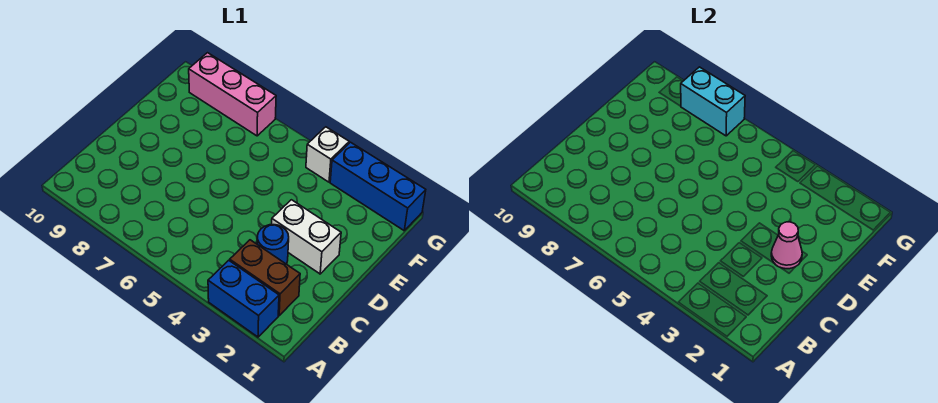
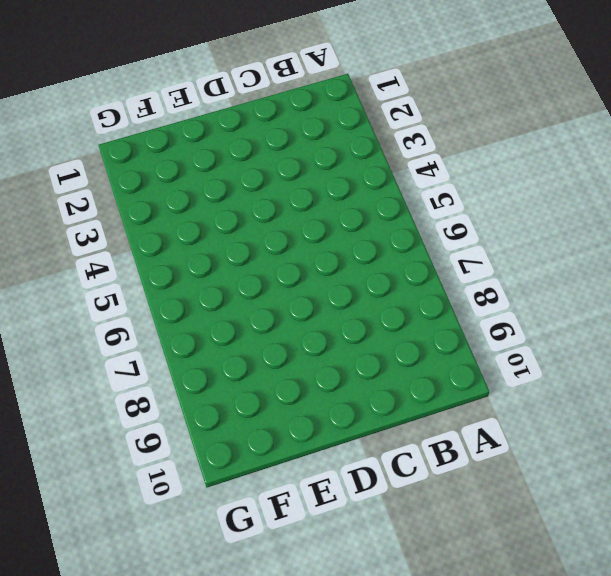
none -> blue 1x2 brick [208,260,279,337]
none -> brown 1x2 brick [230,240,300,316]

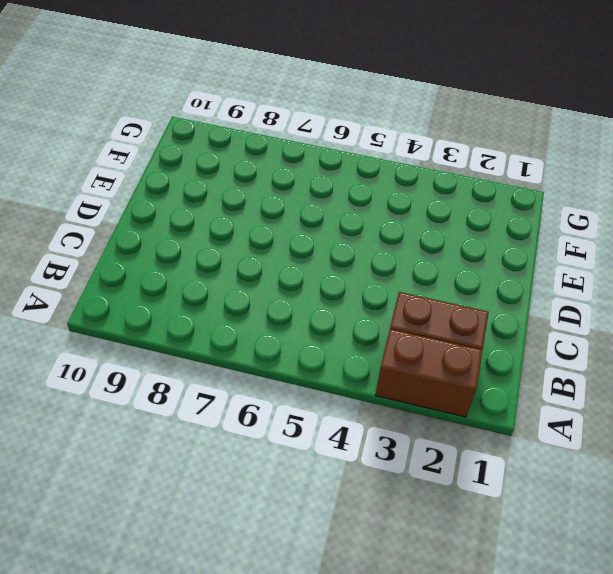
brown 1x2 brick [376,329,483,417] -> blue 1x2 brick [208,260,279,337]
none -> blue 1x1 round brick [257,225,289,264]
none -> white 1x2 brick [272,200,341,274]

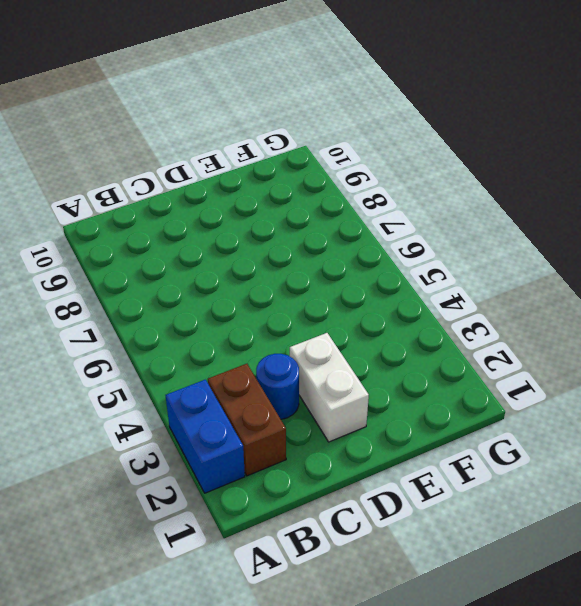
none -> blue 1x3 brick [330,142,426,230]
none -> white 1x1 brick [306,127,349,182]

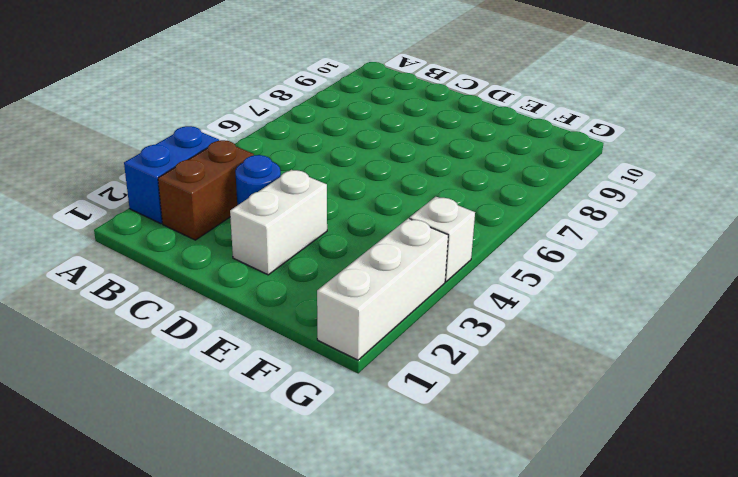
white 1x3 brick [317,218,448,360] -> blue 1x3 brick [330,142,426,230]
none -> pink 1x3 brick [189,53,276,136]
none -> pink 1x1 cone [771,222,802,269]

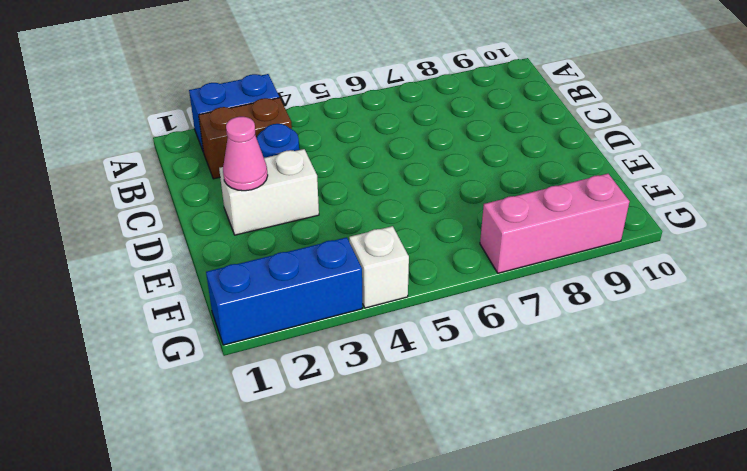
none -> cyan 1x2 brick [681,67,745,136]

